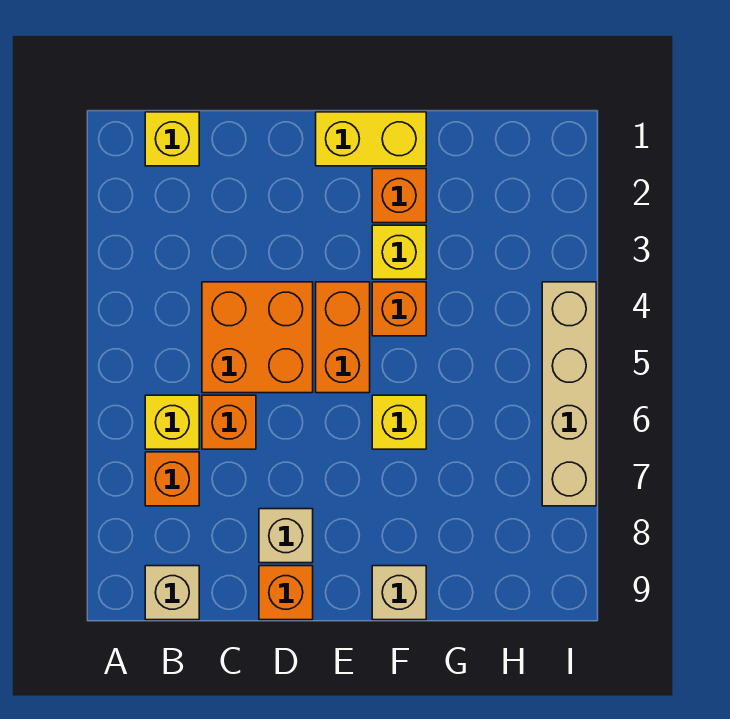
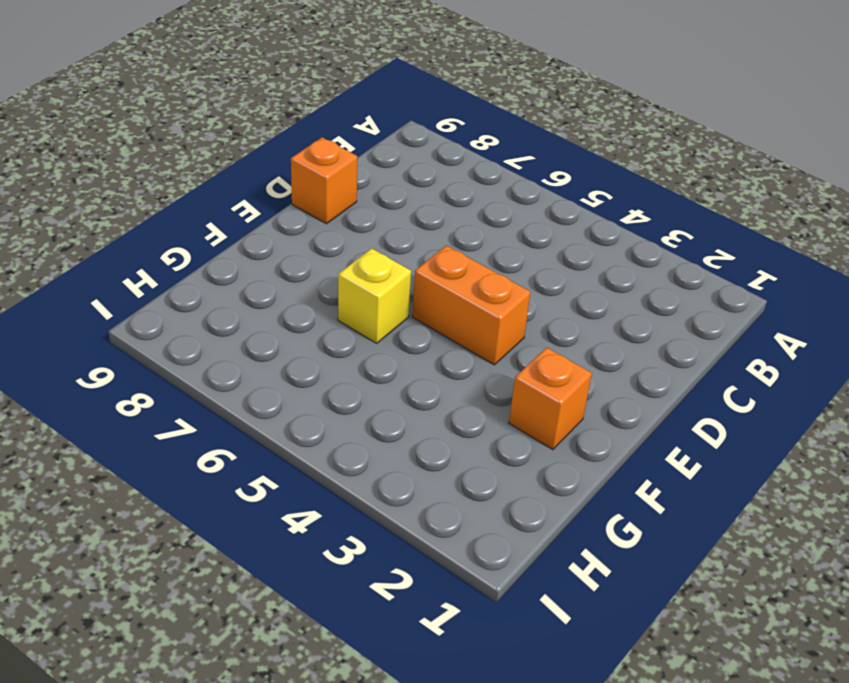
none -> yellow 1x1 brick [145,112,199,166]
none -> yellow 1x1 brick [145,395,199,449]
none -> orange 1x1 brick [145,452,199,506]

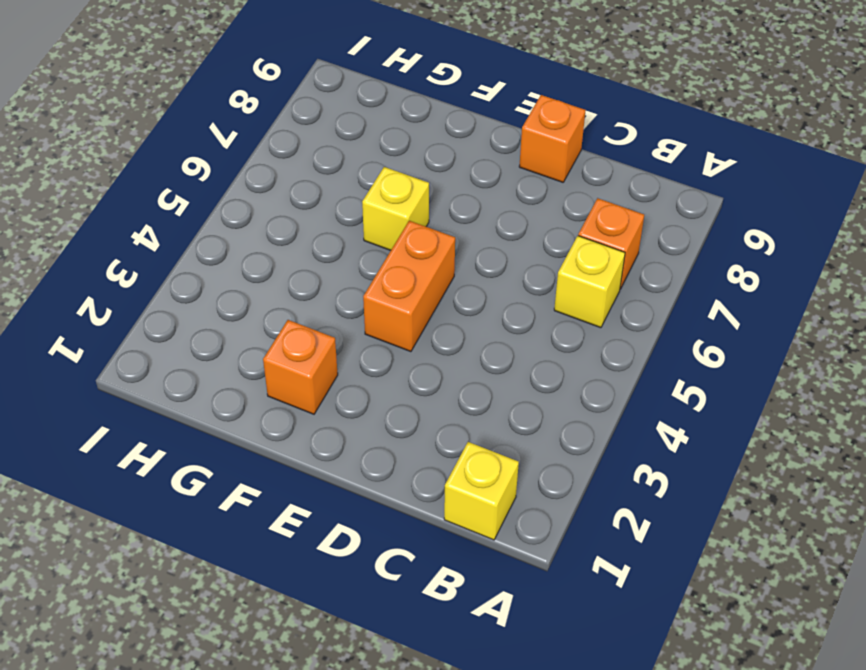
none -> tan 1x1 brick [145,566,199,620]
none -> orange 2x2 brick [202,282,313,393]
none -> orange 1x1 brick [202,395,256,449]

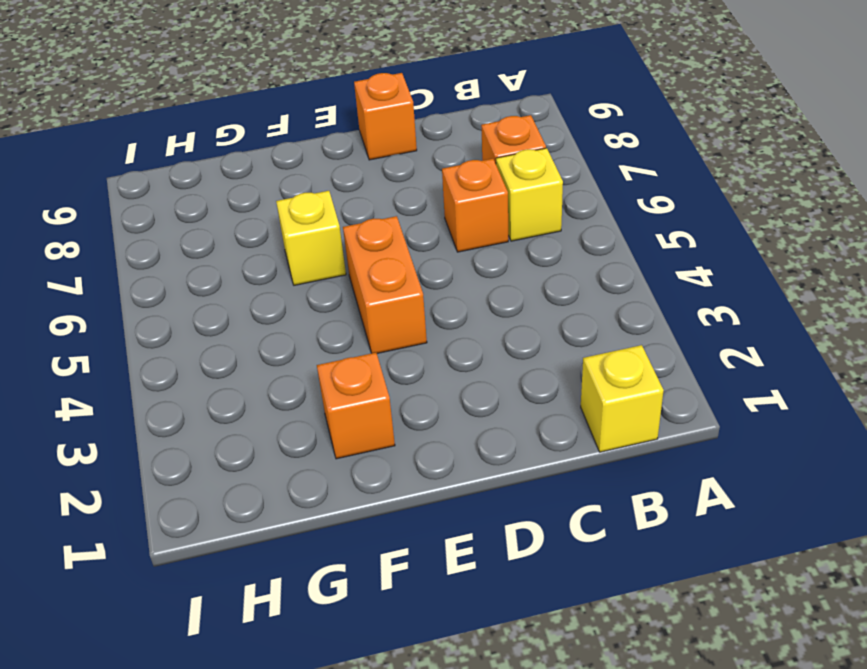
none -> tan 1x1 brick [145,566,199,620]
none -> orange 2x2 brick [202,282,313,393]
none -> tan 1x1 brick [259,509,313,563]

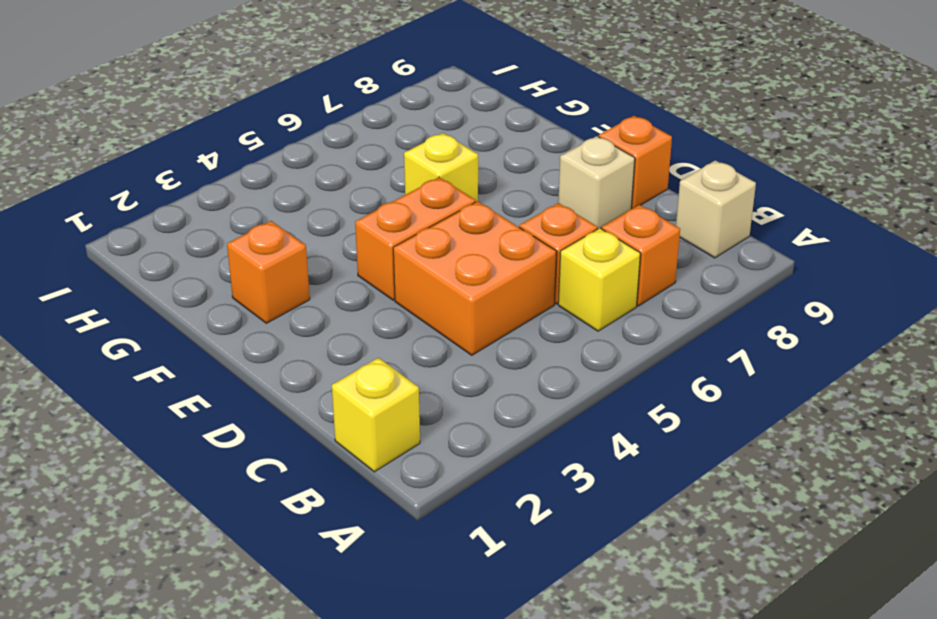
none -> yellow 1x2 brick [316,112,426,166]
none -> yellow 1x1 brick [372,225,426,279]
none -> orange 1x1 brick [372,282,426,336]

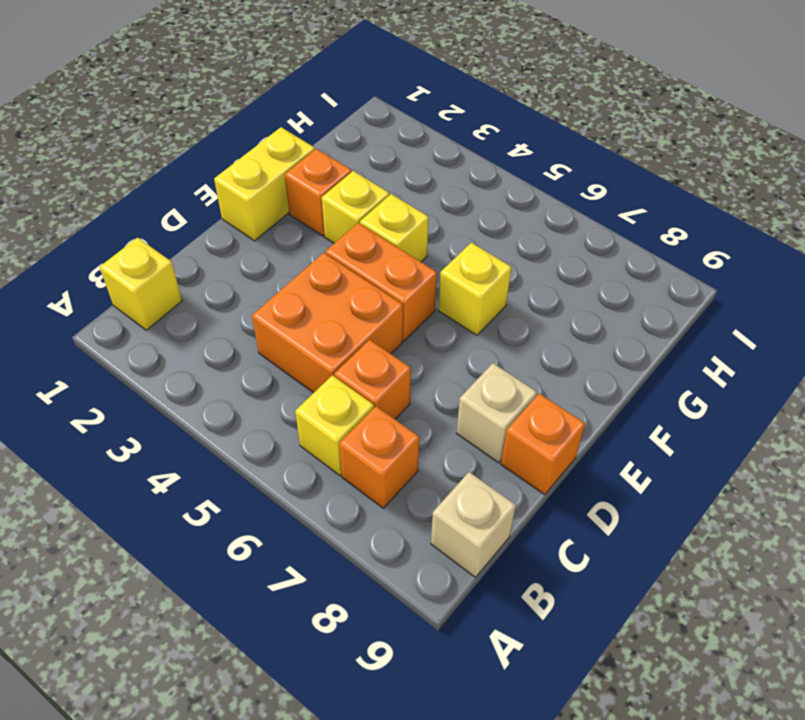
yellow 1x1 brick [360,194,429,262] -> orange 1x1 brick [372,282,426,336]
none -> tan 1x1 brick [372,566,426,620]
none -> tan 1x4 brick [542,282,596,506]

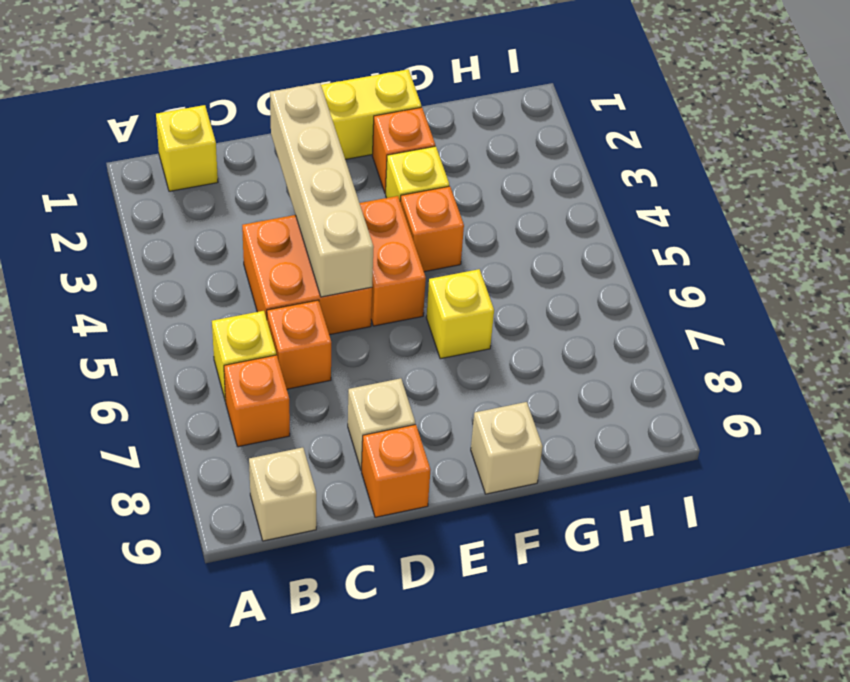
tan 1x4 brick [270,83,374,297] -> tan 1x4 brick moved to [542,282,596,506]

